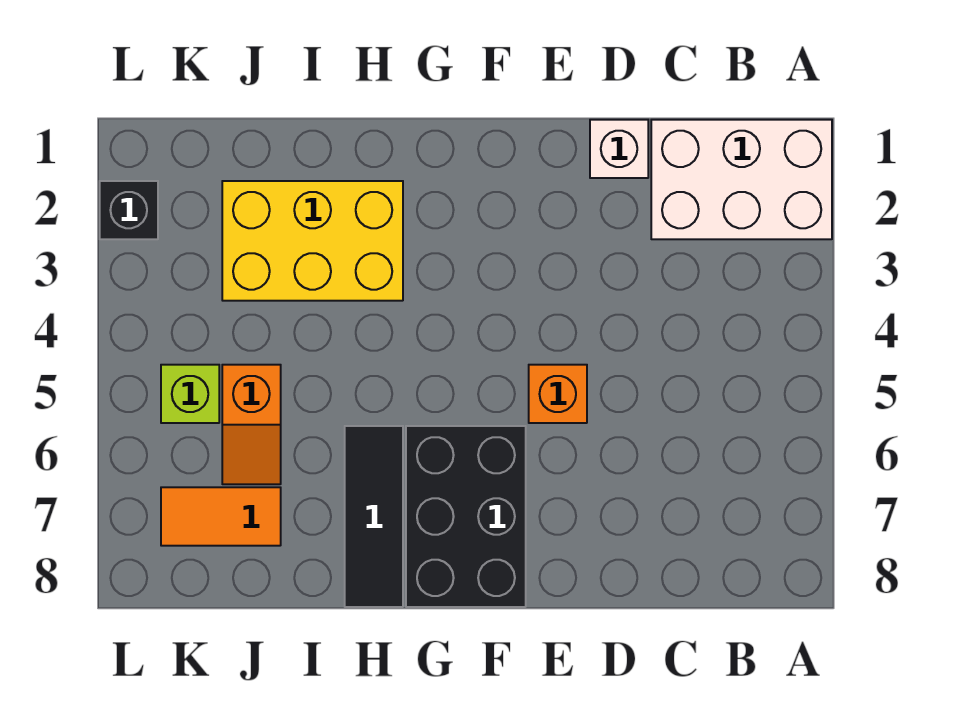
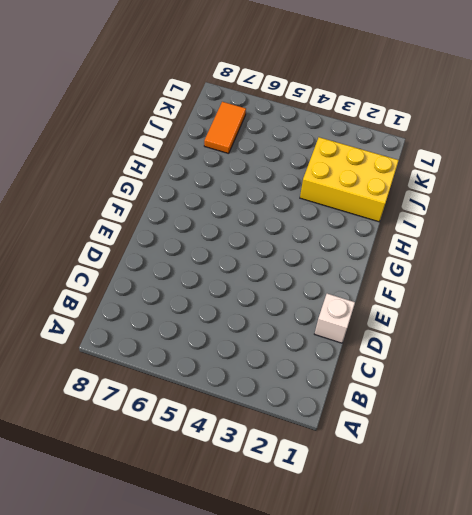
yellow 2x3 brick [300,137,399,222] -> yellow 2x3 brick turned to [222,181,403,301]
none -> white 2x3 brick [651,120,832,239]
none -> orange 1x1 brick [529,365,587,423]

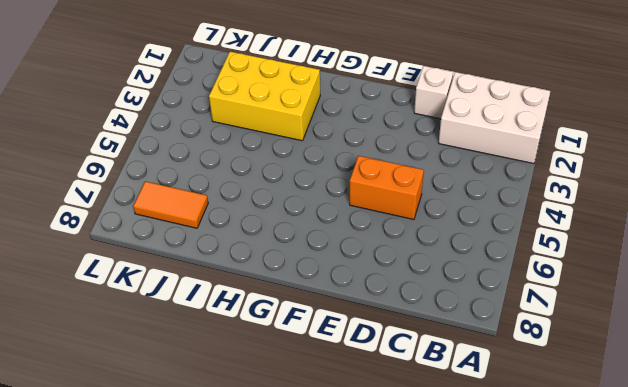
orange 1x2 brick [350,156,424,220] -> orange 1x1 brick [529,365,587,423]
none -> black 2x3 brick [406,426,526,607]
none -> black 1x3 tile [345,426,403,607]

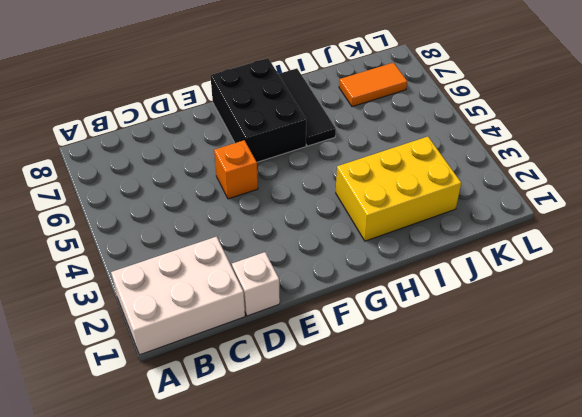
none -> orange 1x2 slope [222,365,281,484]
none -> lime 1x1 brick [161,365,219,423]

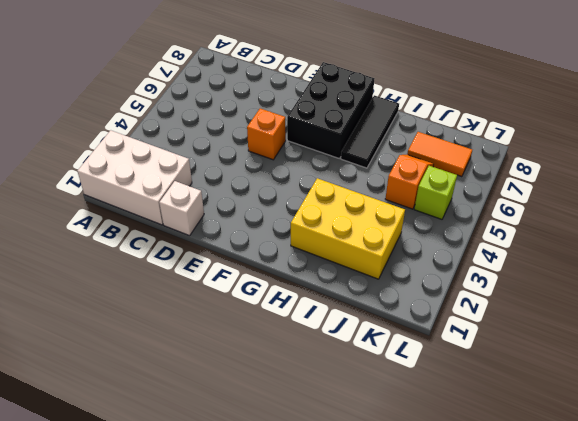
none -> black 1x1 brick [100,181,158,239]

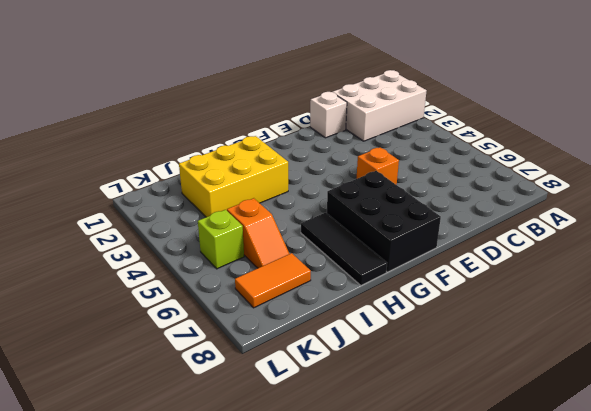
none -> black 1x1 brick [100,181,158,239]

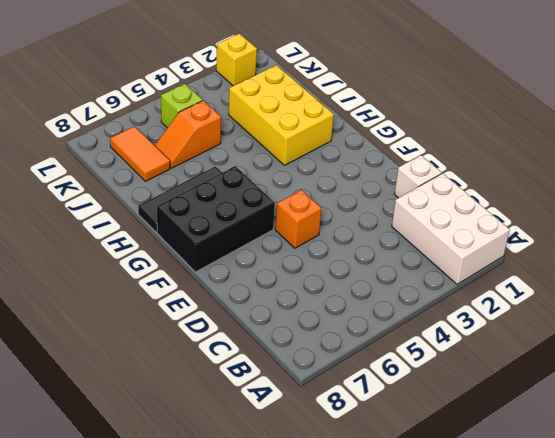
yellow 1x1 brick [216,34,257,86] -> black 1x1 brick [100,181,158,239]

